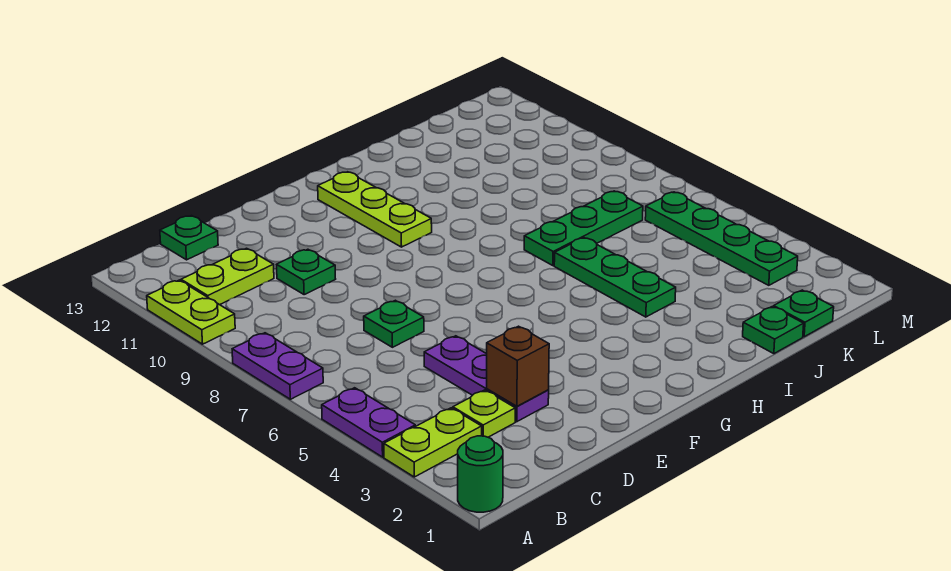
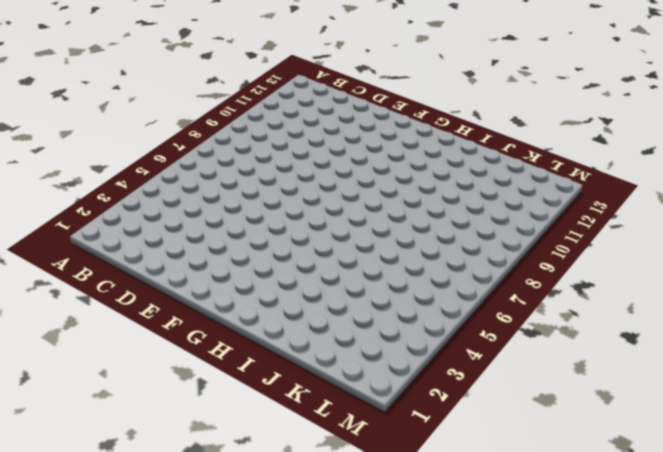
none -> green 1x1 round brick [458,436,503,512]
none -> lime 1x2 plate [384,408,482,477]
none -> purple 1x2 plate [322,388,415,457]

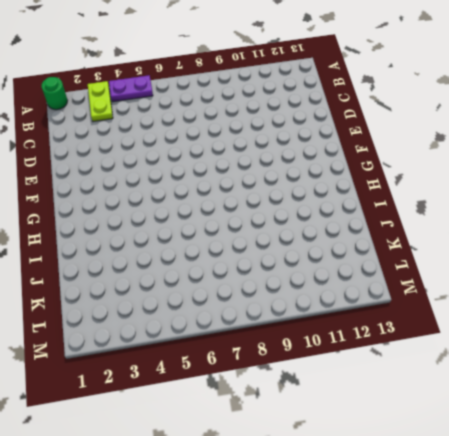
none -> purple 1x2 plate [232,333,323,399]
none -> lime 1x2 plate [147,280,235,344]
none -> lime 1x2 plate [181,248,274,305]

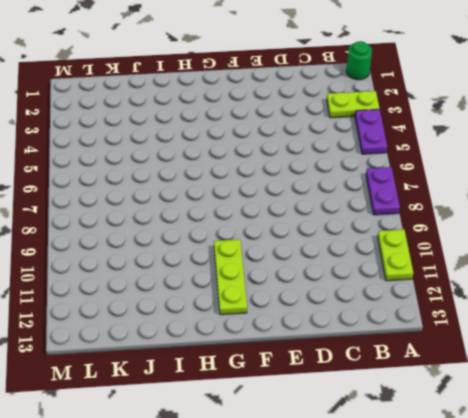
none -> lime 1x2 plate [181,248,274,305]
none -> lime 1x1 plate [453,390,515,437]
none -> green 1x1 plate [160,216,218,260]

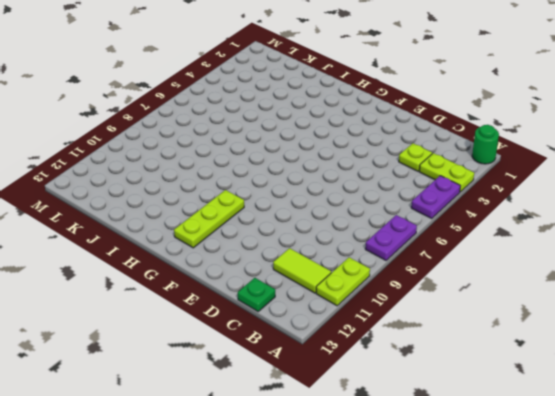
lime 1x2 tile [273,248,331,293] -> lime 1x2 plate [181,248,274,305]
none -> purple 1x3 plate [424,336,549,422]
none -> green 1x1 plate [364,300,424,347]
none -> green 1x1 plate [277,249,335,295]

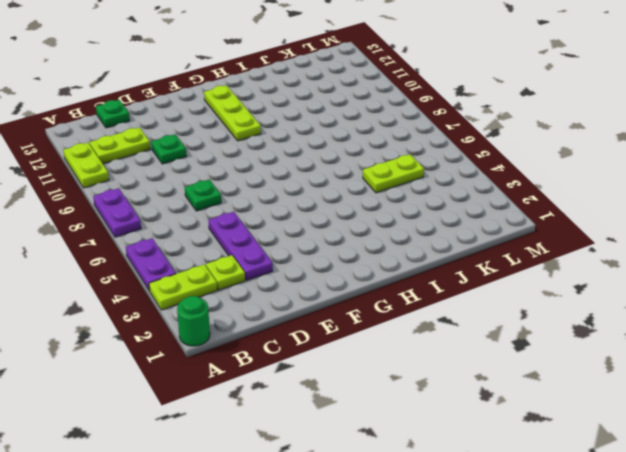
lime 1x2 plate [363,154,424,193] -> none
none -> green 1x3 plate [554,238,676,317]
none -> green 1x3 plate [524,191,643,266]
none -> green 1x1 plate [743,307,804,354]

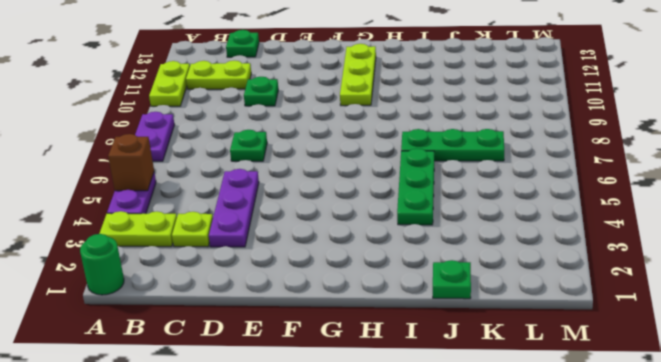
brown 1x1 brick [108,134,154,191] -> brown 1x1 brick moved to [487,326,549,406]
none -> green 1x1 plate [774,290,834,337]
none -> green 1x4 plate [645,192,798,285]

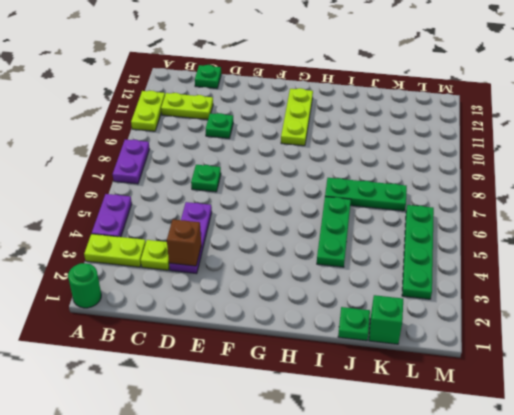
green 1x1 brick [369,295,403,344] -> green 1x1 plate [774,290,834,337]

